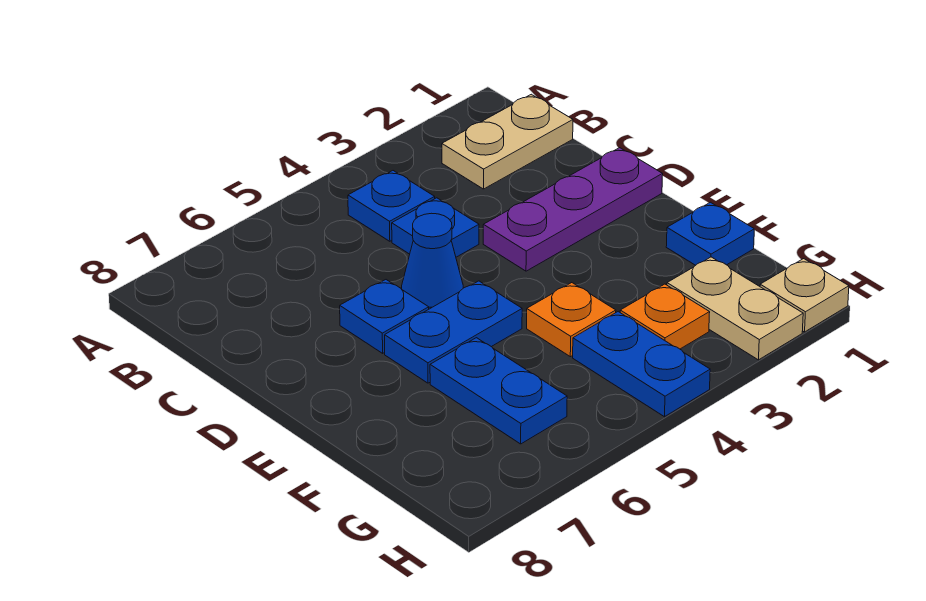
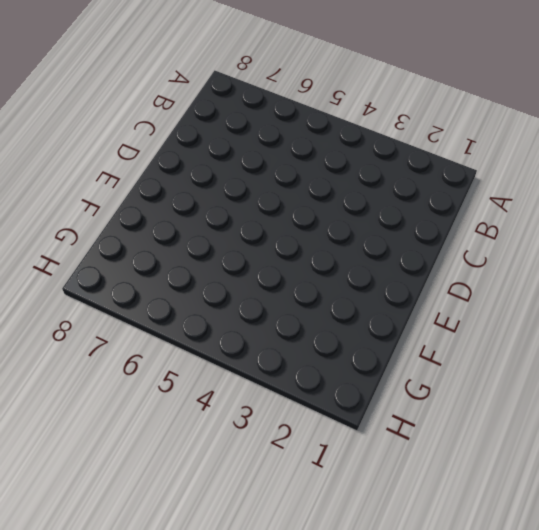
none -> tan 1x2 plate [442,94,573,189]
none -> blue 1x1 plate [348,171,435,241]
none -> blue 1x1 plate [392,198,479,257]

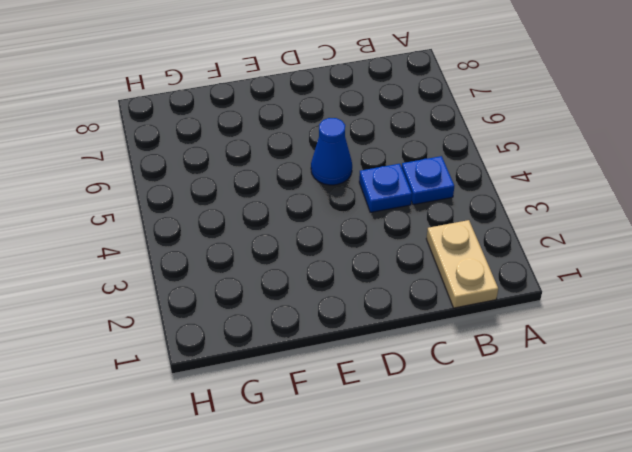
none -> purple 1x3 plate [483,148,663,271]
none -> blue 1x1 plate [340,280,429,353]
none -> blue 1x2 plate [385,281,522,383]

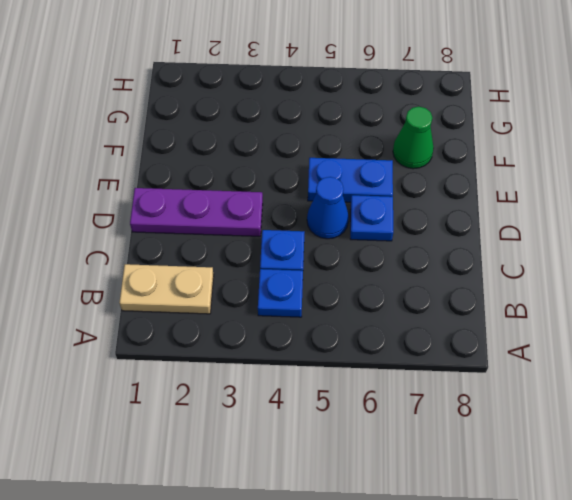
green 1x1 cone [393,107,434,169] -> none
none -> blue 1x1 plate [666,202,754,265]
none -> orange 1x1 plate [527,283,616,357]
none -> blue 1x2 plate [430,338,567,444]

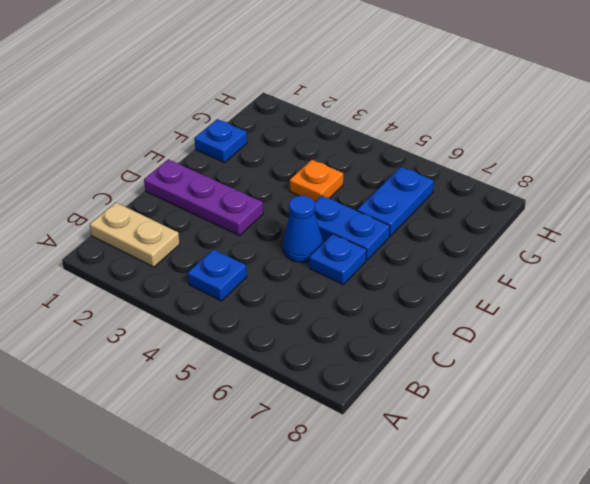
none -> blue 1x1 plate [392,198,479,257]
none -> tan 1x2 plate [667,257,803,360]
none -> orange 1x1 plate [620,284,710,349]

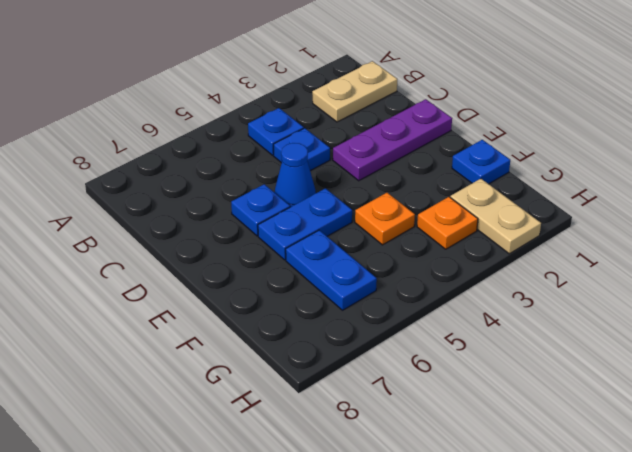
none -> blue 1x2 plate [573,312,710,417]
none -> tan 1x1 plate [760,259,849,332]

